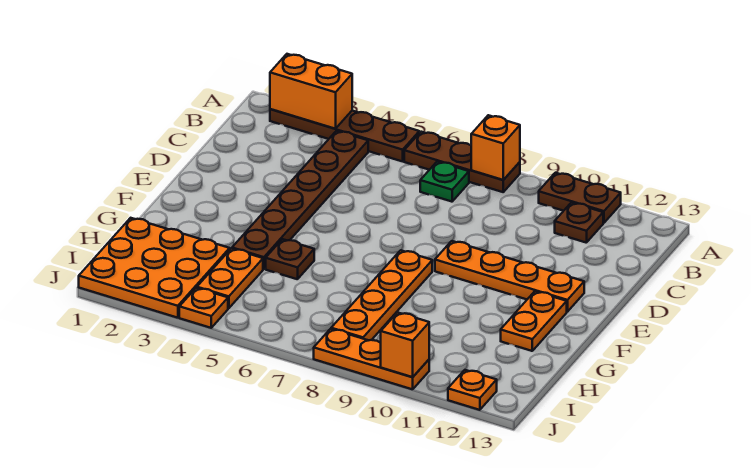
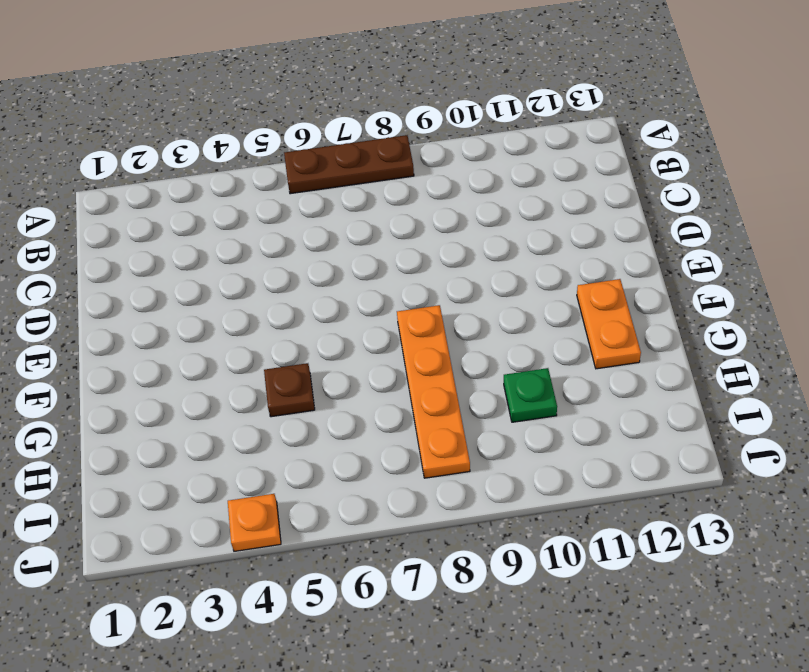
green 1x1 plate [504,368,557,422] -> green 1x1 plate moved to [420,162,469,202]
none -> brown 1x4 plate [270,109,419,161]
none -> brown 1x2 plate [539,173,621,223]
none -> brown 1x6 plate [232,131,368,269]

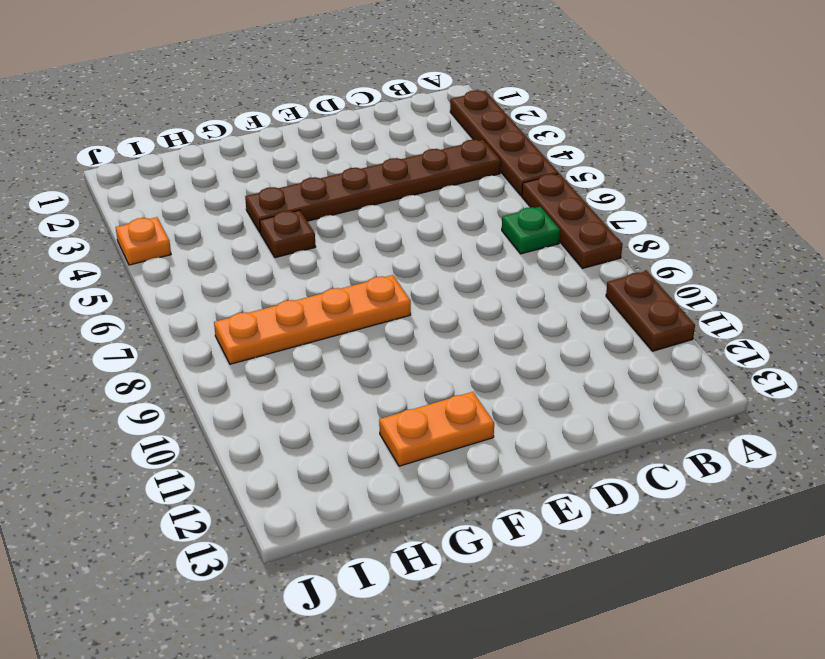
none -> brown 1x1 plate [555,203,603,243]
none -> orange 1x4 plate [435,241,584,312]
none -> orange 3x3 plate [79,218,230,318]

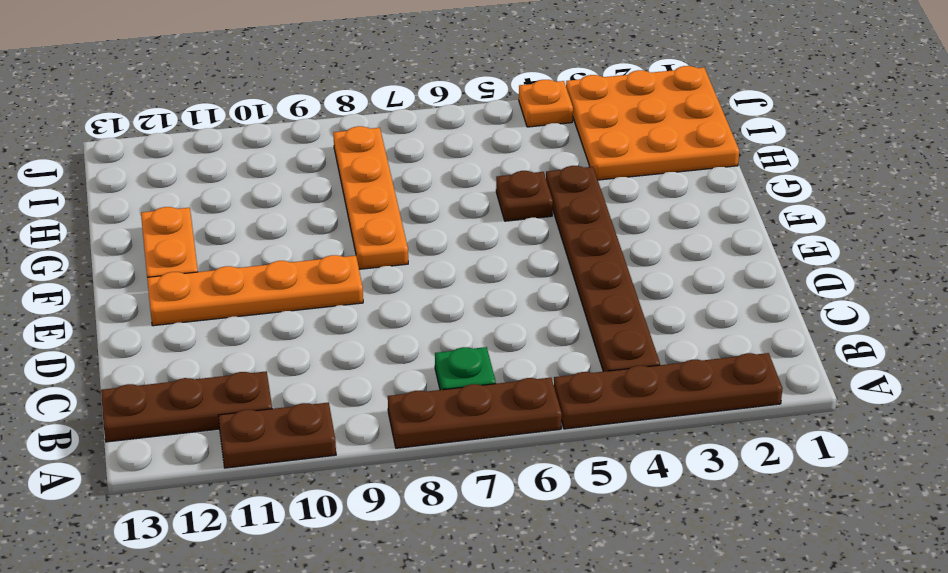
brown 1x3 plate [101,371,272,442] -> brown 1x1 plate [555,203,603,243]
none -> orange 1x2 plate [197,249,263,308]
none -> orange 1x3 plate [314,329,429,389]
none -> orange 1x1 plate [448,370,497,410]

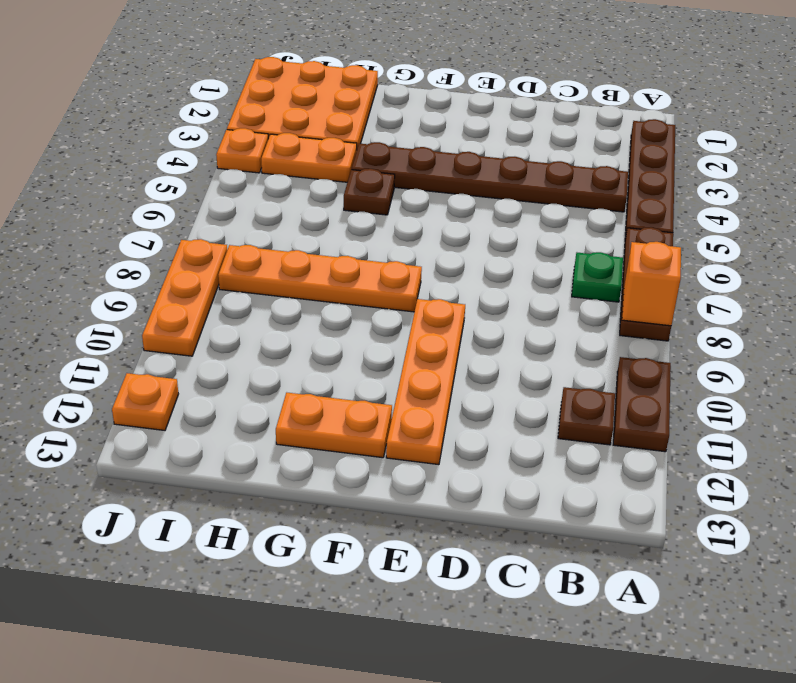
none -> orange 1x2 brick [270,54,352,129]
none -> orange 1x1 brick [381,312,429,377]

